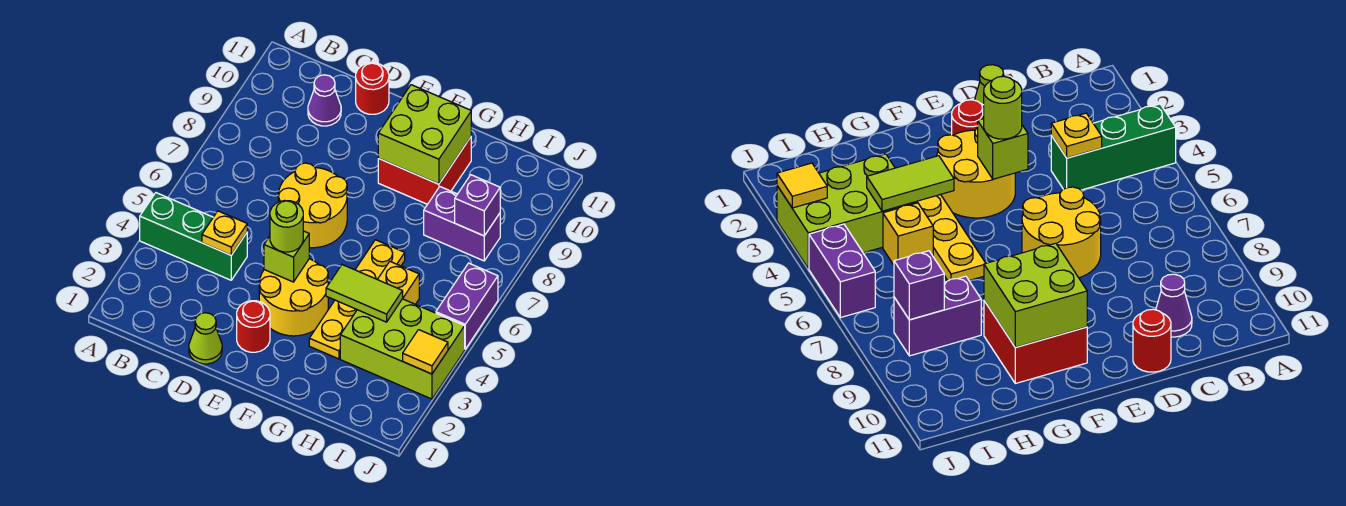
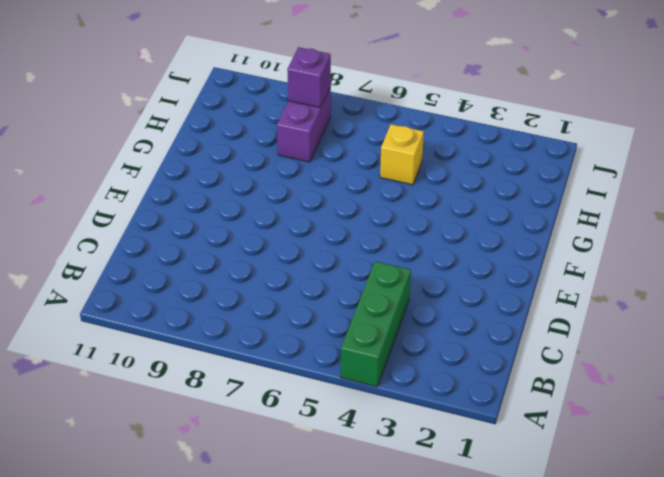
none -> purple 1x1 cone [308,75,341,126]
none -> lime 1x1 cone [189,313,222,364]
none -> yellow 2x2 round brick [278,163,347,248]

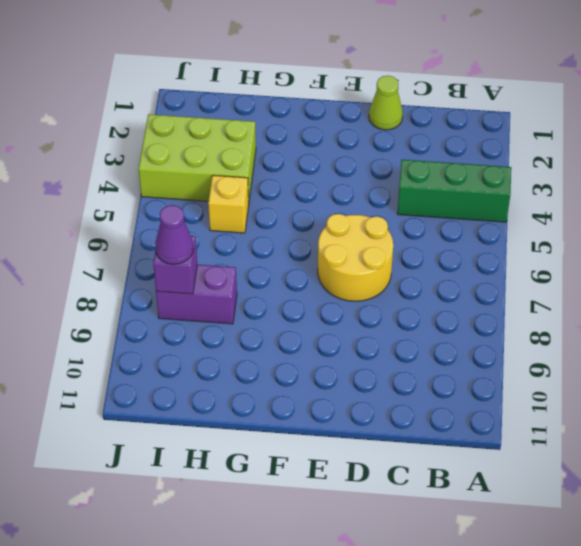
purple 1x1 cone [155,205,193,264] -> purple 1x1 cone moved to [308,75,341,126]
none -> red 1x1 round brick [356,63,389,114]
none -> red 1x1 round brick [237,301,270,352]
none -> yellow 2x2 round brick [259,259,328,336]

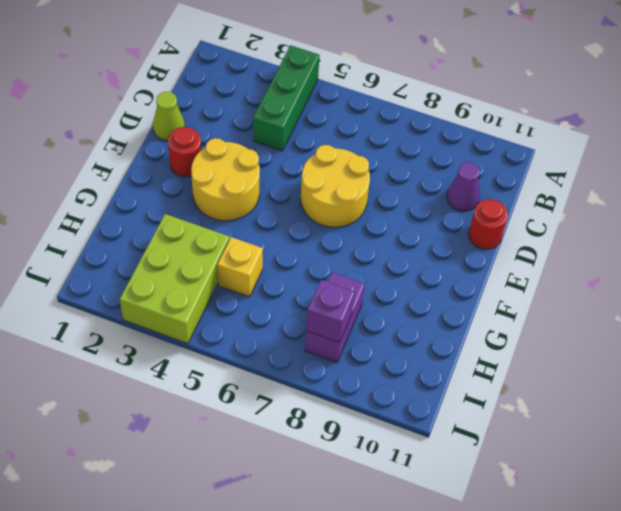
none -> red 2x2 brick [378,137,471,204]
none -> yellow 1x4 plate [309,240,405,359]
none -> purple 1x2 brick [436,263,498,349]

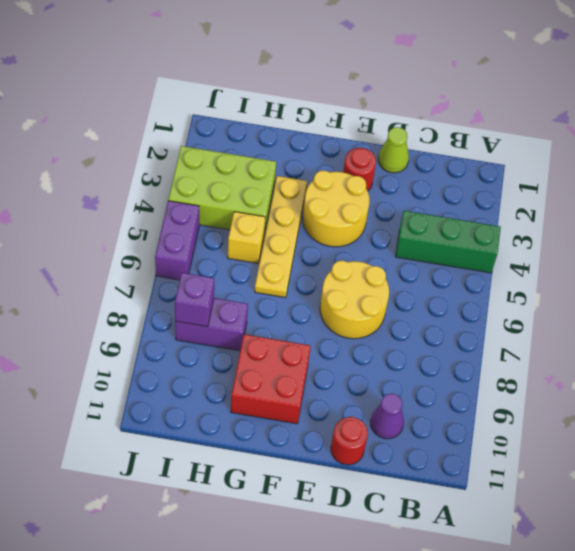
none -> yellow 1x1 plate [202,211,247,255]
none -> lime 1x1 brick [264,231,309,282]
none -> lime 2x2 brick [378,85,471,184]

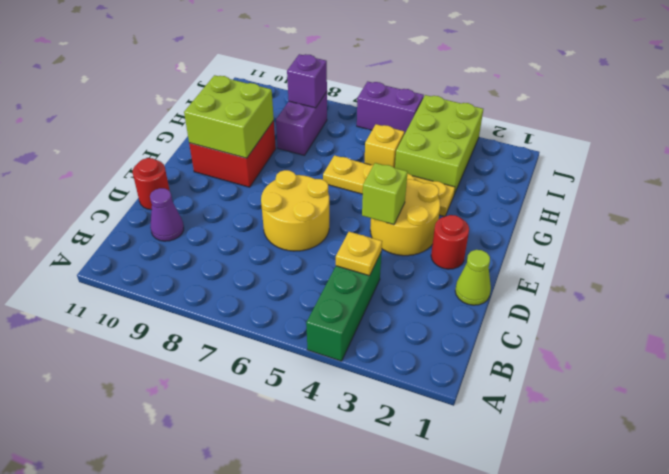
none -> lime 1x2 tile [326,265,403,322]
none -> yellow 1x1 tile [403,330,448,374]
none -> lime 1x1 round brick [270,200,303,252]

